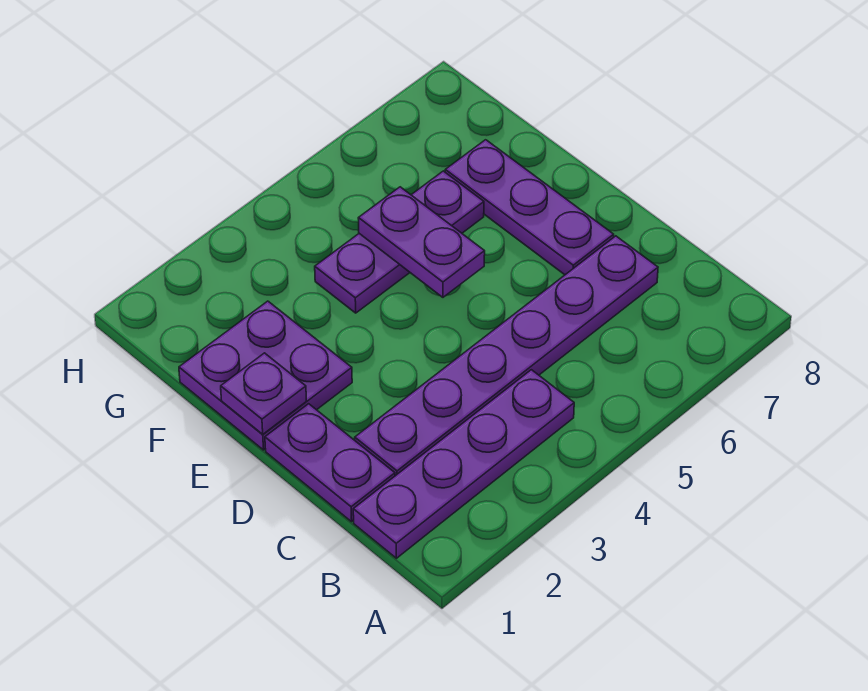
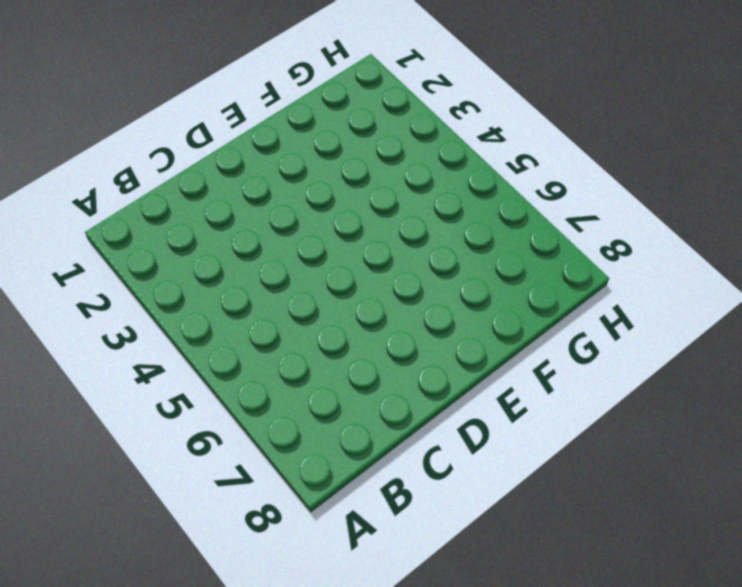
none -> purple 1x4 plate [353,370,574,558]
none -> purple 1x2 plate [265,404,395,522]

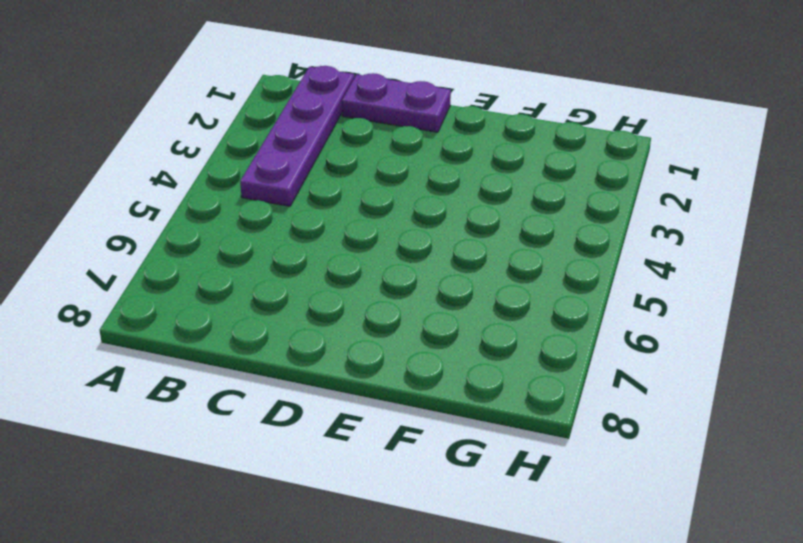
none -> purple 1x6 plate [355,236,658,476]
none -> purple 1x3 plate [445,140,614,275]

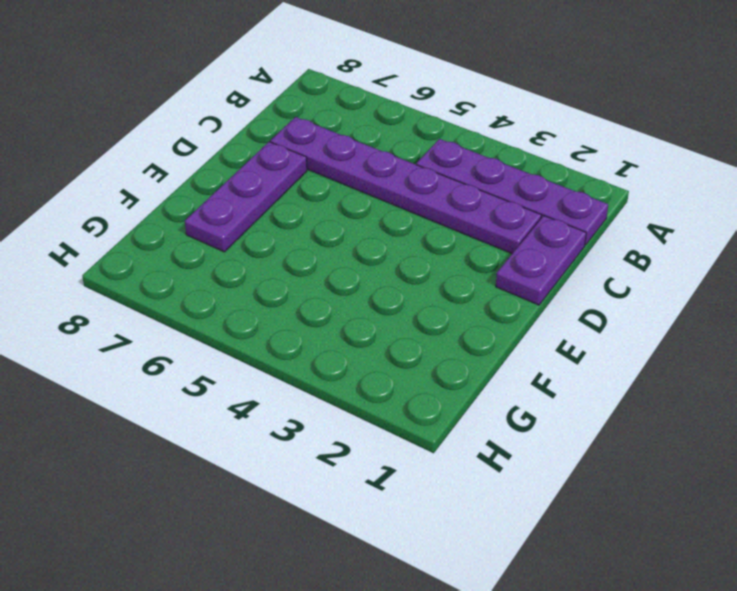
none -> purple 2x2 plate [179,301,352,450]
none -> purple 1x3 plate [315,171,484,313]

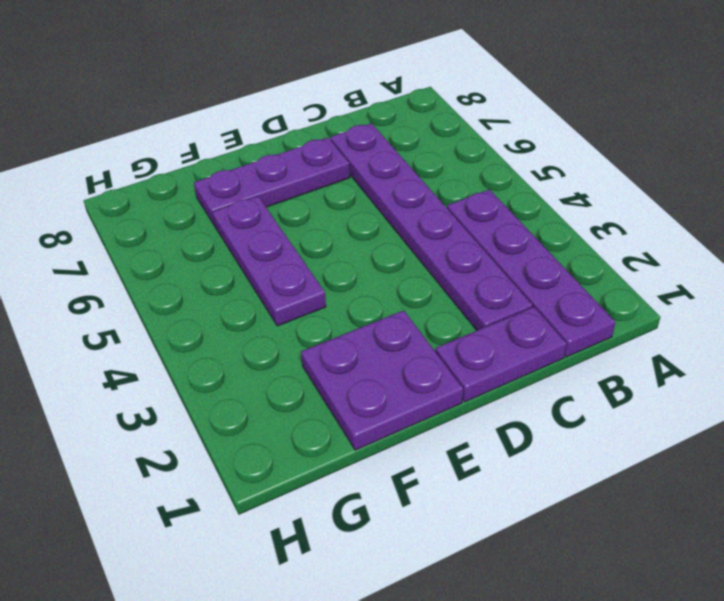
none -> purple 1x1 plate [221,353,306,434]
none -> purple 1x2 plate [358,187,485,297]

